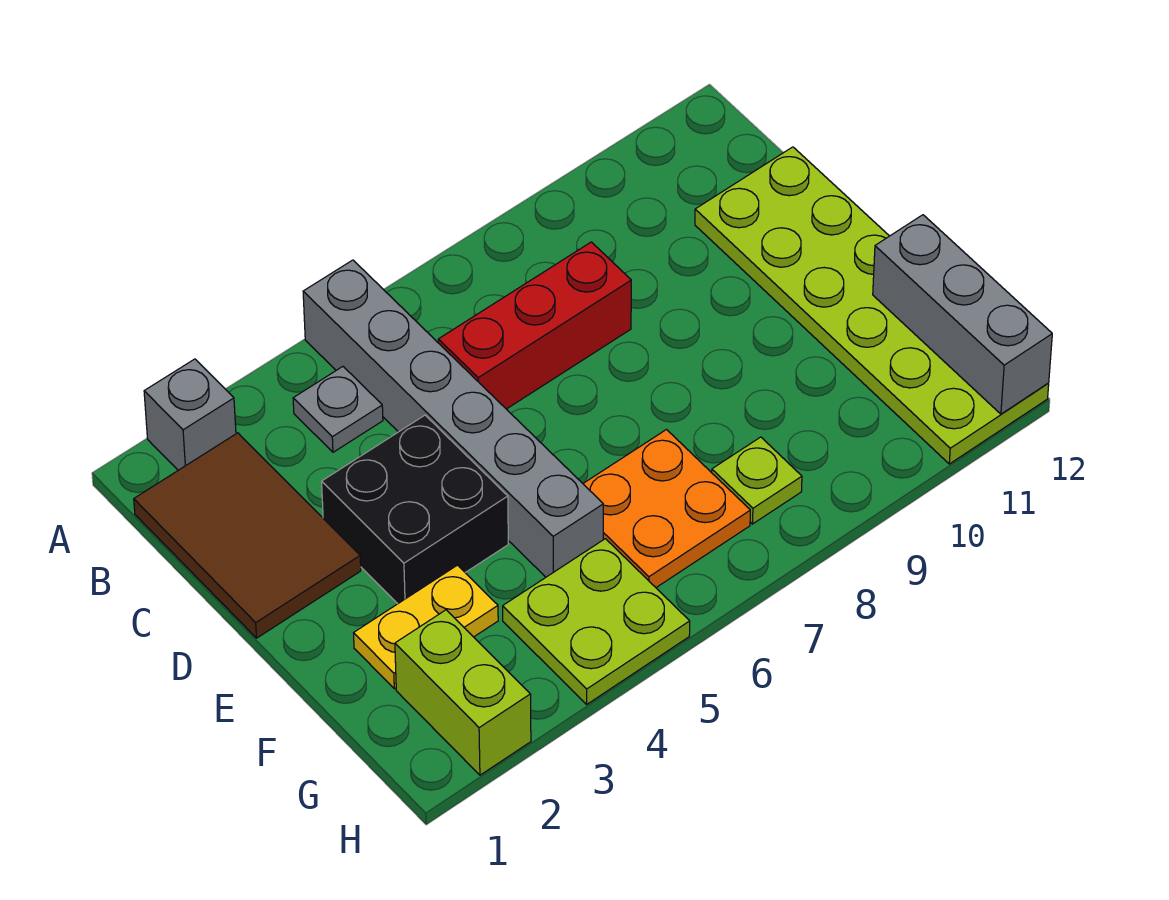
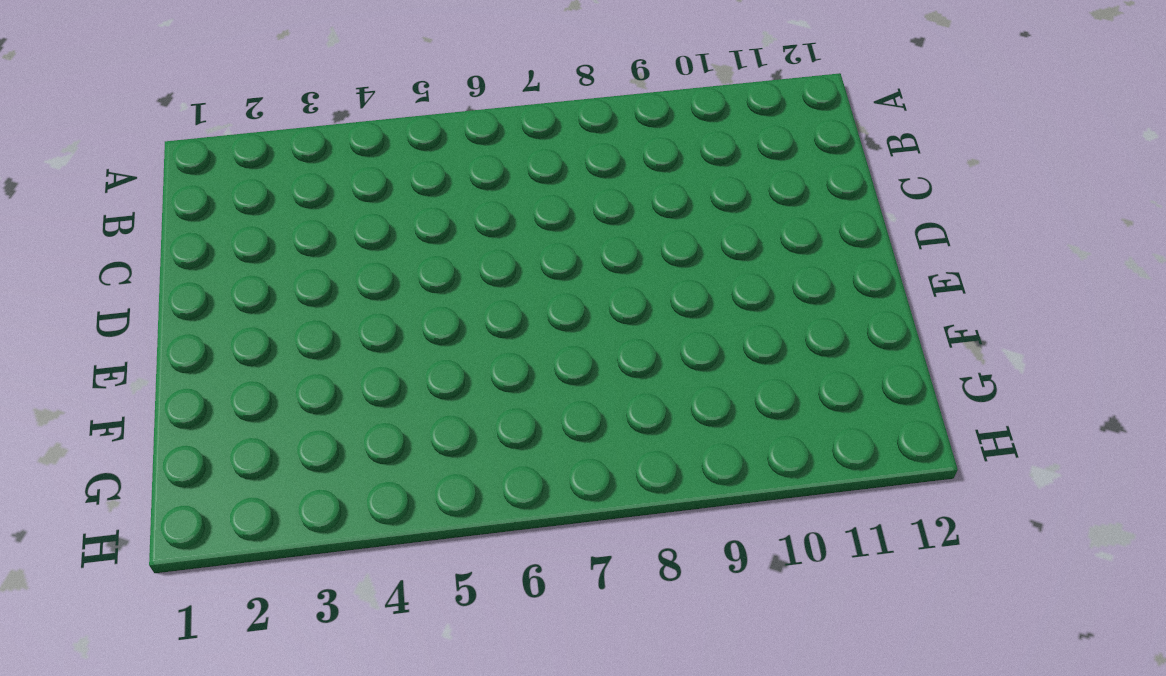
none -> grey 1x1 brick [144,359,236,470]
none -> grey 1x6 brick [303,260,603,577]
none -> brown 2x3 tile [134,433,361,638]

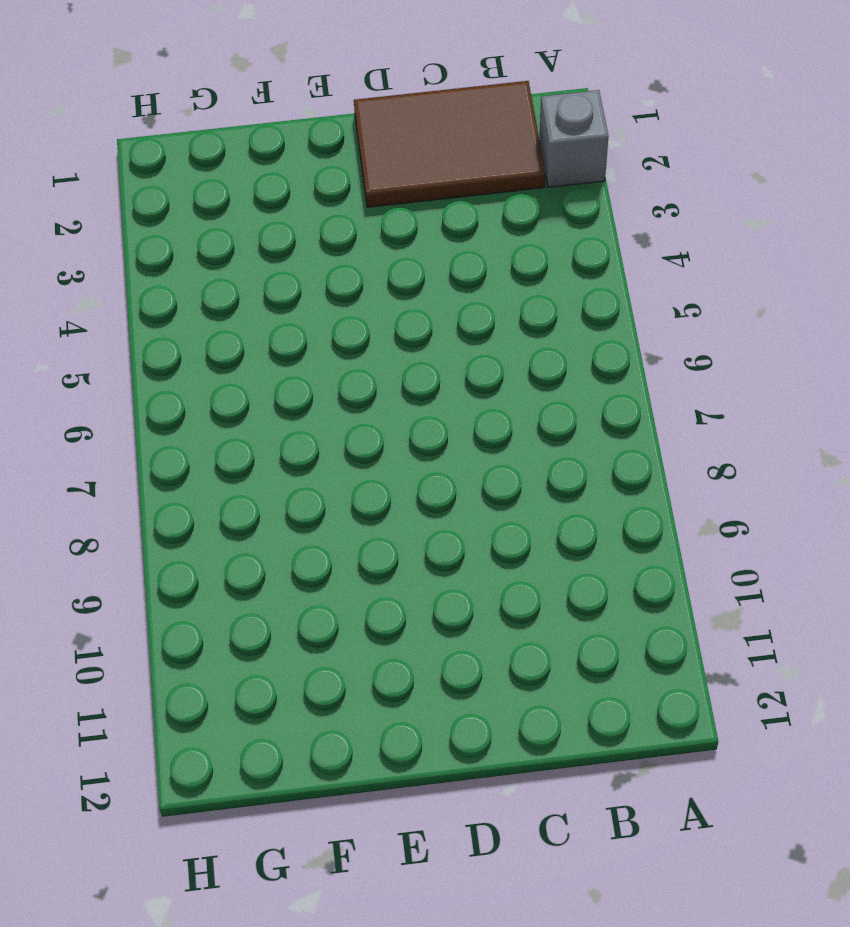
none -> grey 1x6 brick [303,260,603,577]
none -> grey 1x1 plate [293,367,383,452]
none -> red 1x3 brick [438,242,631,409]

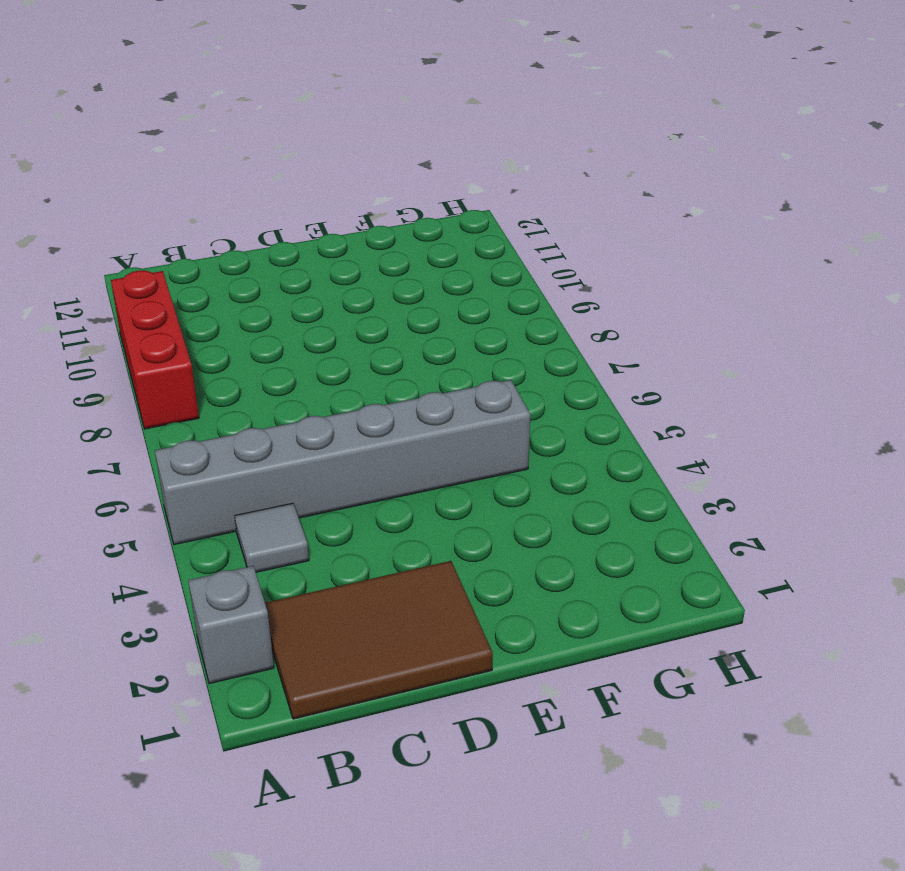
red 1x3 brick [111,270,199,429] -> red 1x3 brick moved to [438,242,631,409]
grey 1x1 tile [235,503,309,572] -> grey 1x1 plate [293,367,383,452]
none -> lime 2x6 plate [695,147,1049,464]
none -> black 2x2 brick [322,415,508,604]
none -> yellow 1x2 plate [354,565,498,689]

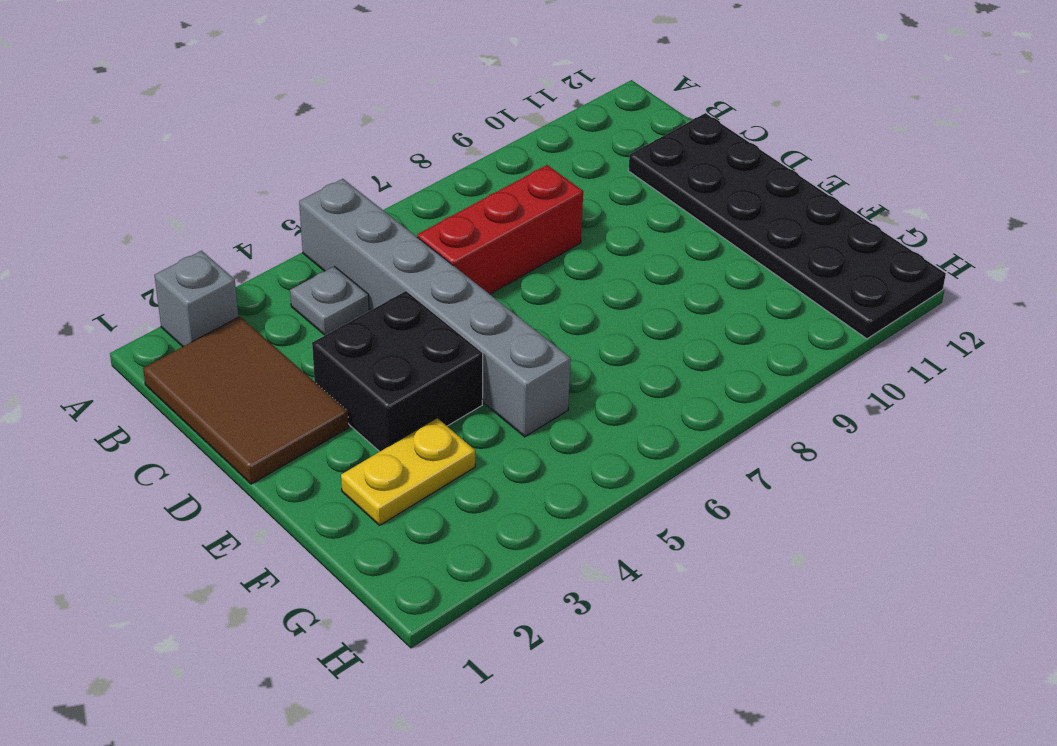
black 2x6 plate [628,113,946,339] -> lime 2x6 plate [695,147,1049,464]
none -> orange 2x2 plate [583,430,750,587]
none -> lime 1x2 brick [395,610,531,775]
none -> lime 2x2 plate [503,539,690,704]

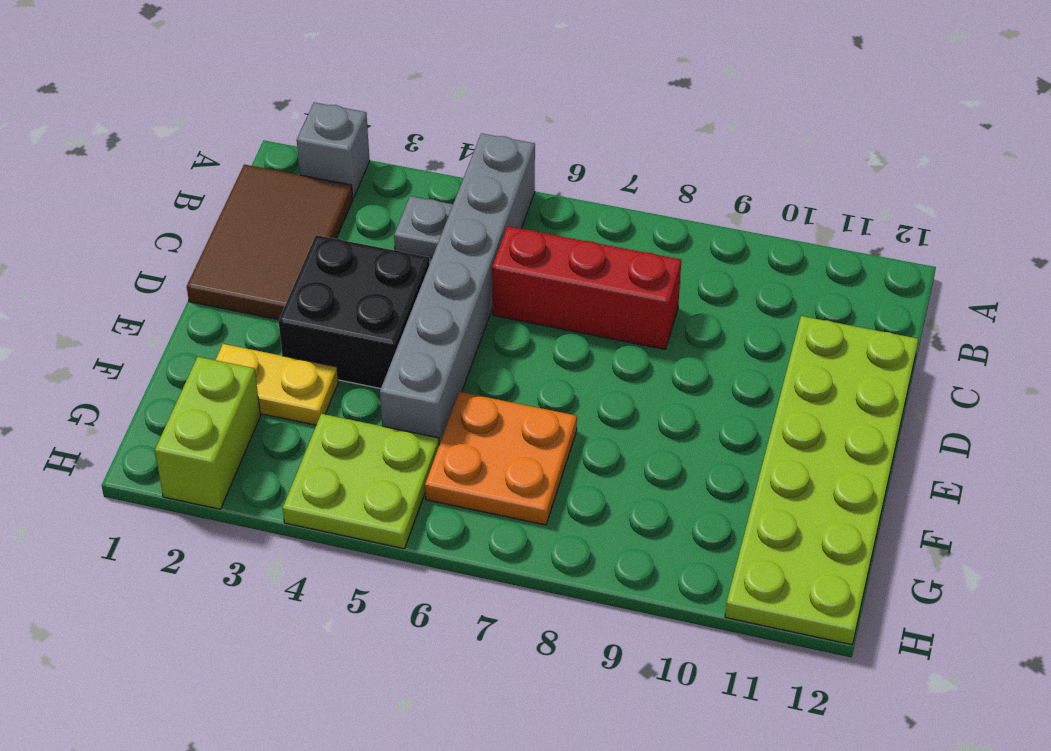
none -> lime 1x1 plate [712,437,802,524]
none -> grey 1x3 brick [873,215,1052,414]

